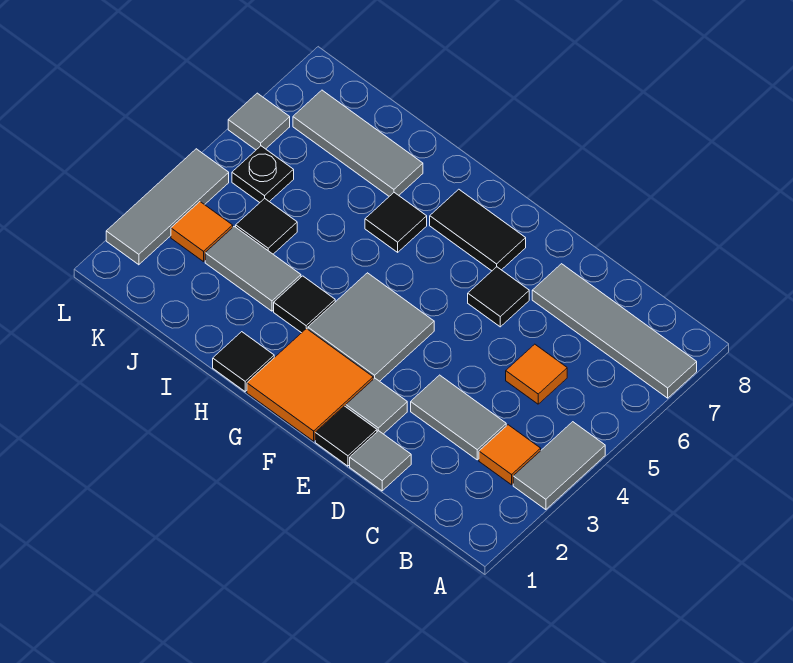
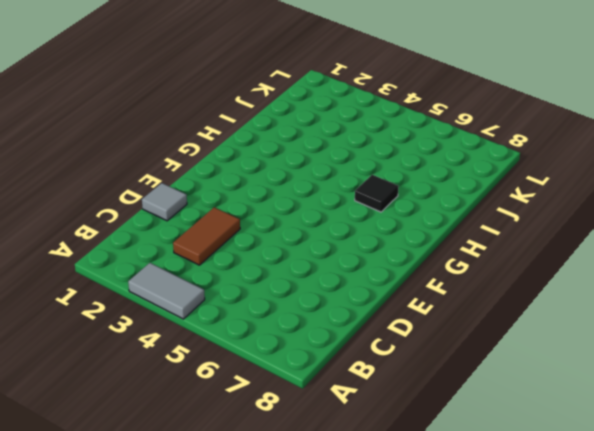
brown 1x2 tile [173,207,240,265] -> grey 1x2 tile [411,375,506,460]
none -> grey 1x4 tile [532,264,697,398]
none -> orange 1x1 tile [479,425,541,485]
none -> orange 1x1 tile [506,344,567,404]

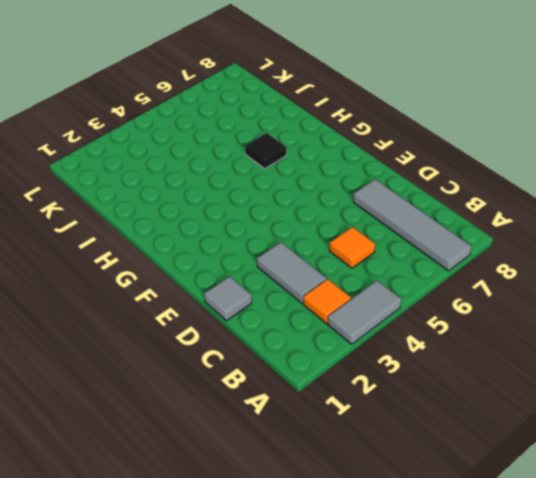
none -> black 1x1 tile [315,406,377,466]
none -> grey 1x1 tile [346,378,407,434]
none -> black 1x1 tile [468,267,529,327]

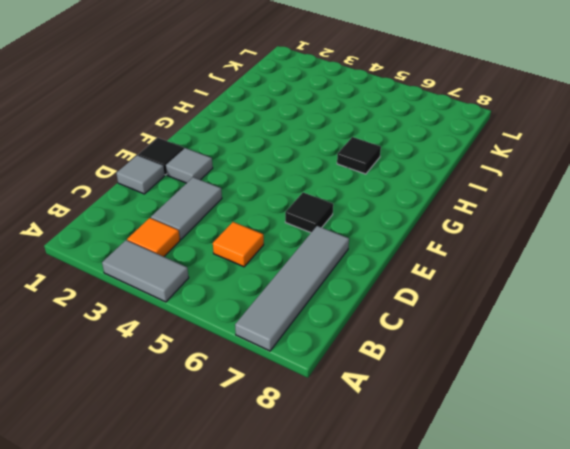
none -> orange 2x2 tile [247,328,373,441]
none -> grey 2x2 tile [308,273,434,381]
none -> black 1x2 tile [430,189,526,271]

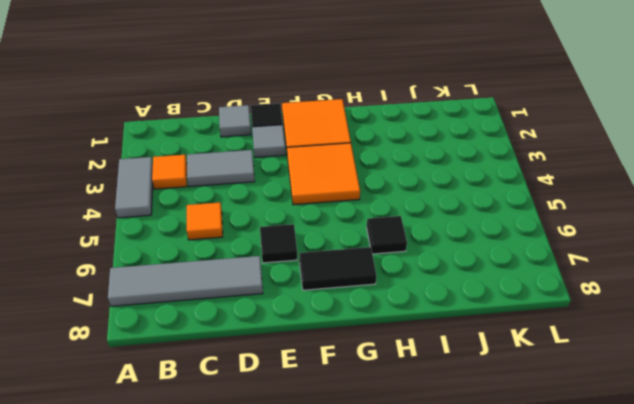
orange 2x2 tile [287,143,360,205] -> grey 2x2 tile [308,273,434,381]
none -> black 1x1 tile [213,332,274,392]
none -> black 1x1 tile [274,276,335,333]
none -> grey 1x2 tile [205,226,301,311]

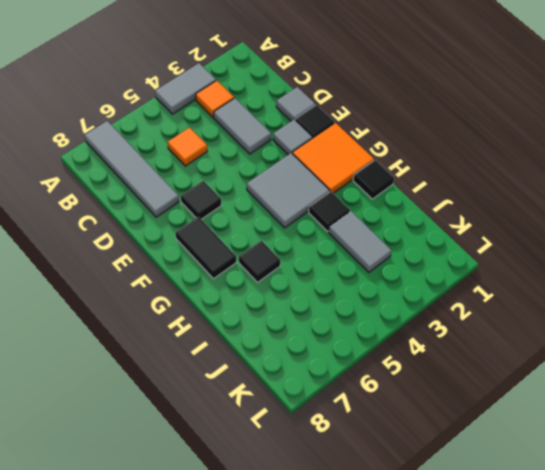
none -> grey 1x3 tile [293,90,423,196]
none -> black 1x1 tile [236,198,297,254]
none -> orange 1x1 tile [171,202,233,262]

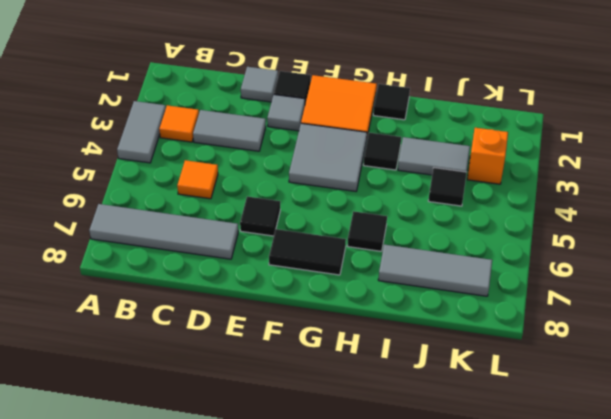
orange 1x1 brick [467,128,508,184] -> orange 1x1 tile [171,202,233,262]
none -> black 1x1 plate [232,146,294,202]
none -> grey 1x3 tile [106,149,229,265]
none -> grey 1x1 tile [228,93,290,150]

